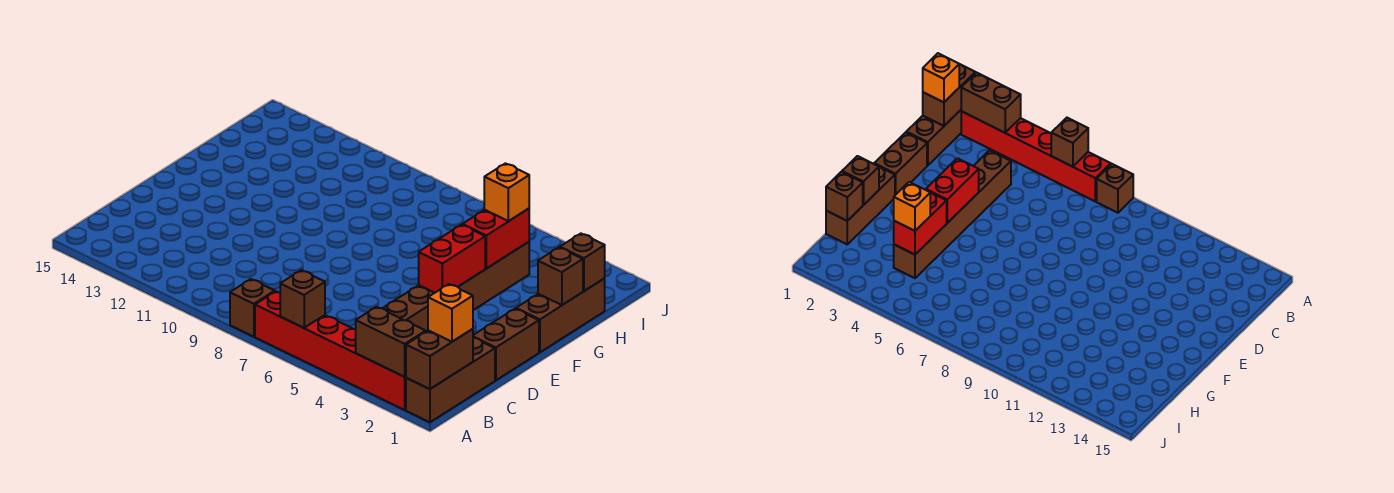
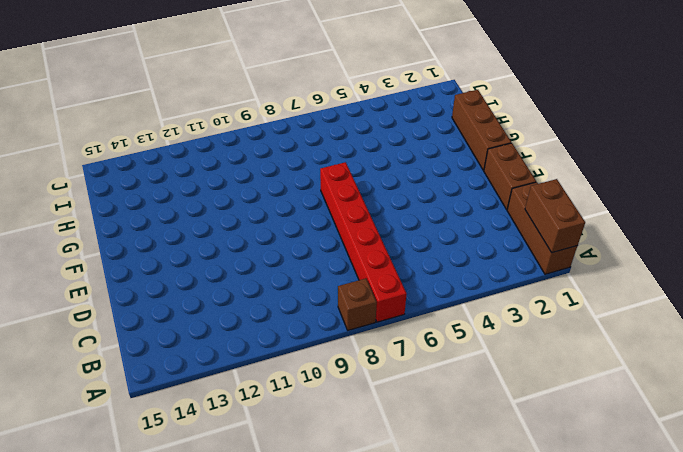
red 1x6 brick [320,162,407,322] -> red 1x6 brick turned to [255,291,406,410]
none -> brown 1x6 brick [382,242,529,332]
none -> brown 1x2 brick [356,307,426,377]
none -> brown 1x1 brick [280,270,325,328]

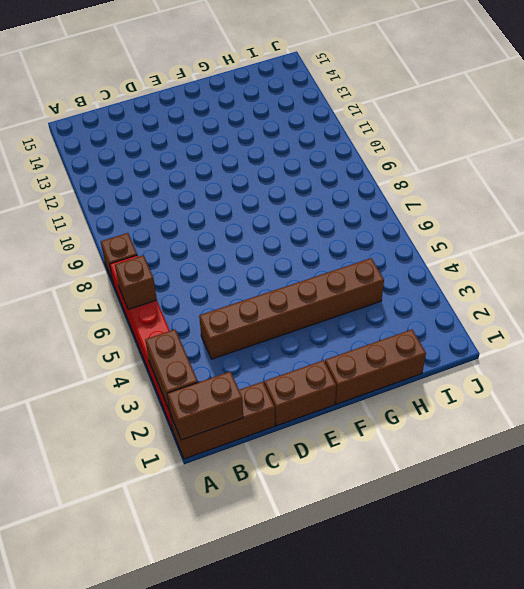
none -> red 1x2 brick [419,225,485,293]
none -> brown 1x1 brick [538,248,583,305]
none -> red 1x2 brick [462,209,529,268]

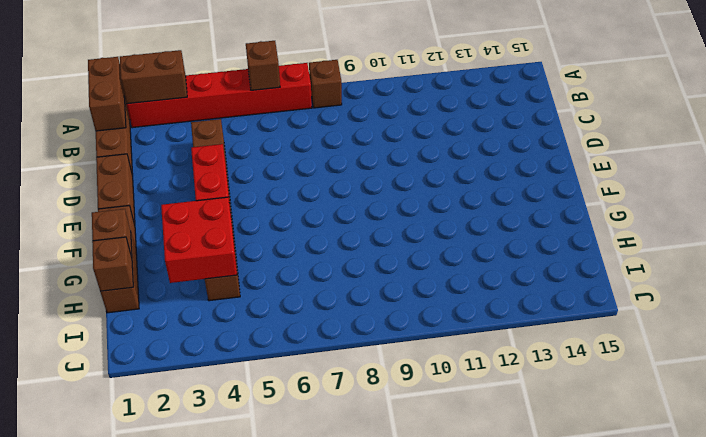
red 2x2 brick [161,197,237,283] -> red 1x2 brick [462,209,529,268]
none -> orange 1x1 brick [428,284,473,342]
none -> orange 1x1 brick [484,163,529,221]

